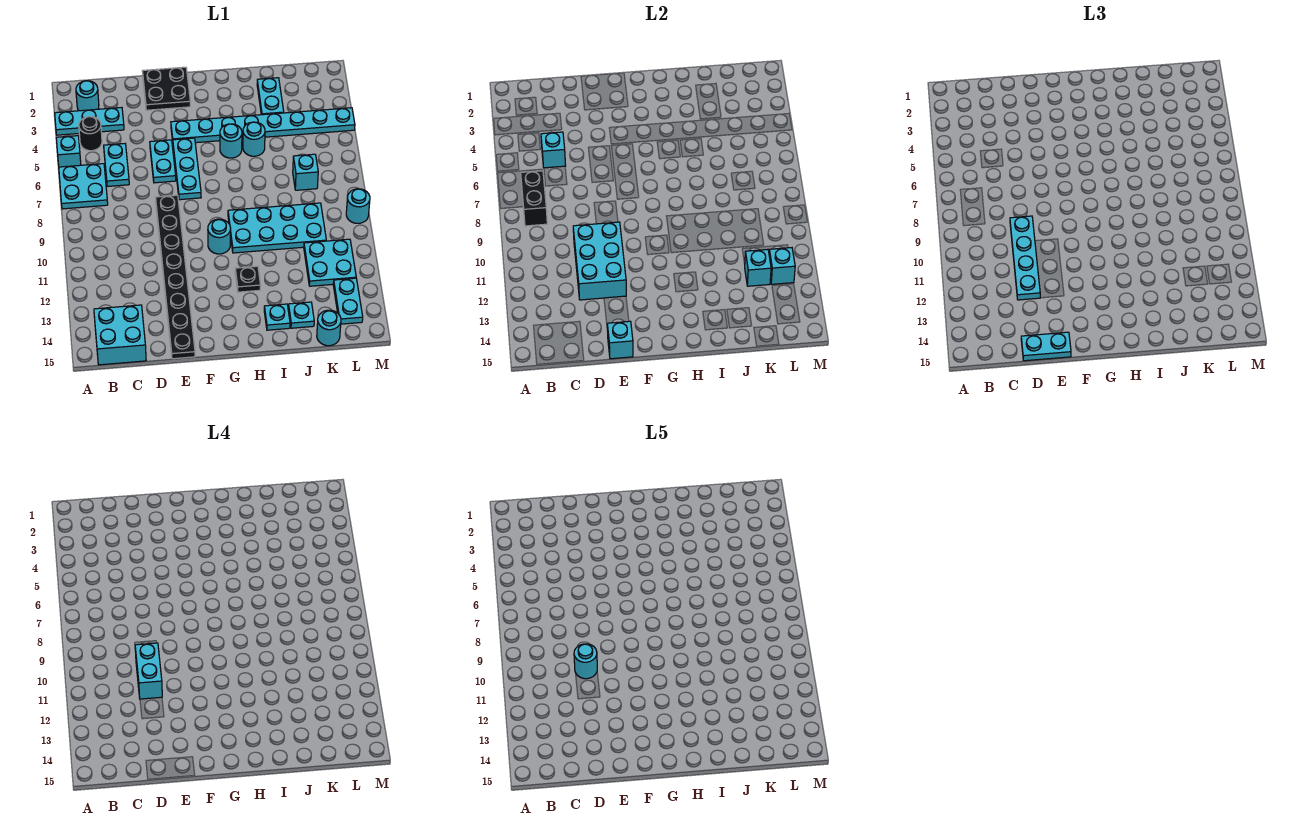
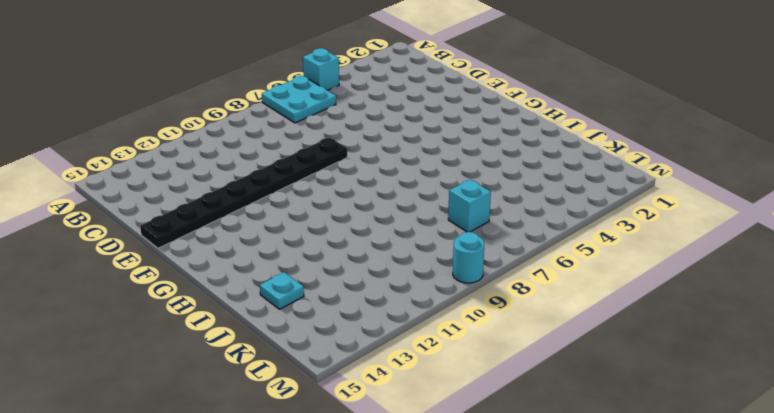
none -> cyan 1x3 plate [55,108,124,135]
none -> cyan 1x1 round brick [76,81,99,111]
none -> black 1x1 round brick [79,117,102,151]
none -> cyan 2x2 brick [94,305,146,365]

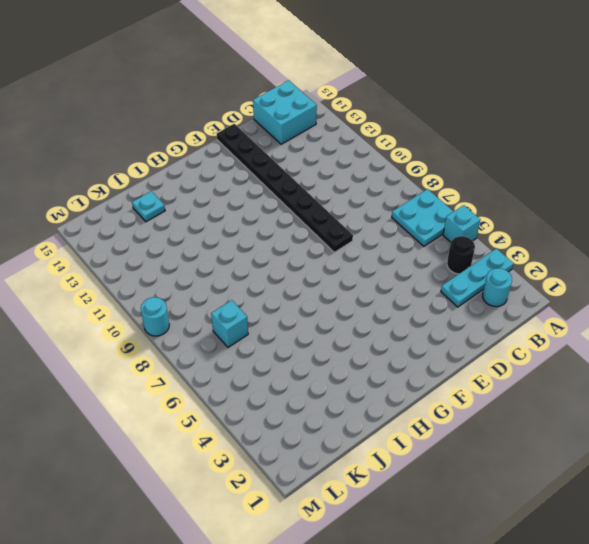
none -> cyan 1x2 plate [104,144,129,186]
none -> black 2x2 plate [142,67,190,110]
none -> cyan 1x2 plate [150,140,176,183]
none -> cyan 1x8 plate [171,108,355,143]

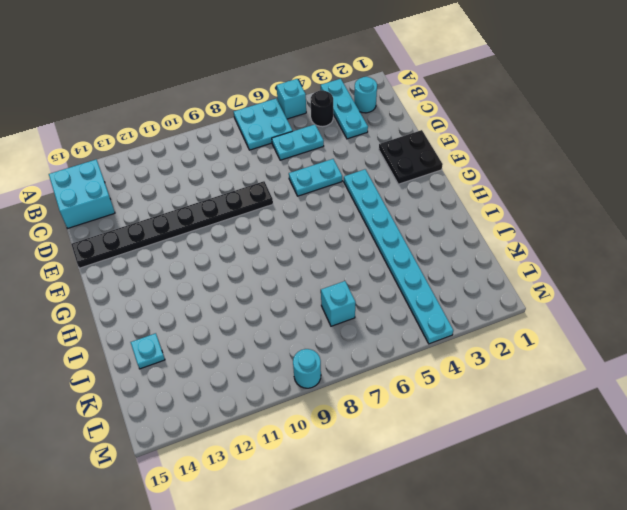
none -> cyan 1x3 plate [173,138,201,200]
none -> cyan 1x1 round brick [208,219,231,254]
none -> cyan 1x1 round brick [220,124,242,158]
none -> cyan 2x4 plate [228,203,326,253]

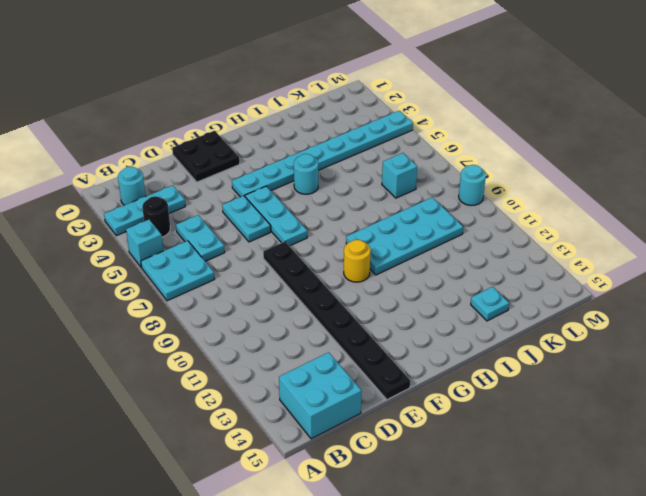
yellow 1x1 round brick [344,240,370,282] -> cyan 1x1 round brick [208,219,231,254]
none -> black 1x1 plate [235,266,261,292]
none -> cyan 1x1 round brick [243,122,265,156]
none -> cyan 1x1 plate [264,304,290,330]
none -> cyan 1x2 plate [257,78,284,115]

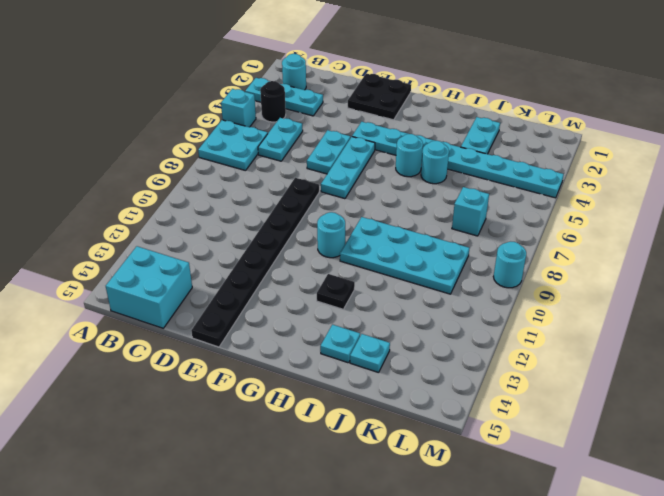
none -> cyan 2x2 plate [304,239,356,286]
none -> cyan 1x1 round brick [317,310,341,346]
none -> cyan 1x2 plate [333,278,363,324]
none -> black 1x2 brick [521,171,547,226]

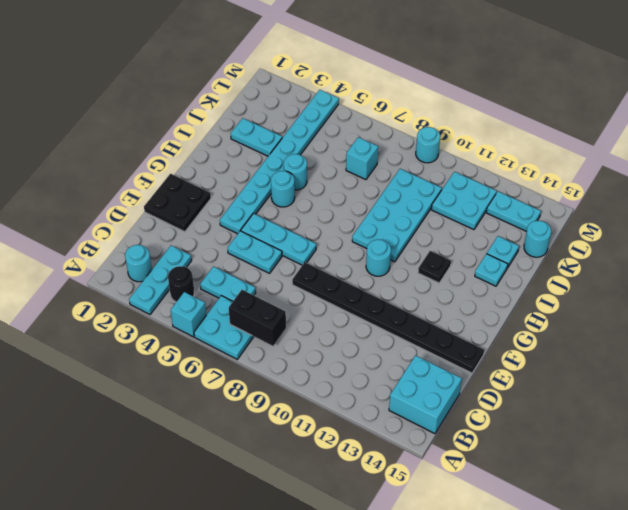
none -> cyan 1x1 brick [541,132,566,168]
none -> cyan 2x3 brick [573,222,626,300]
none -> cyan 1x1 brick [607,321,633,359]
none -> cyan 1x1 brick [745,249,771,286]

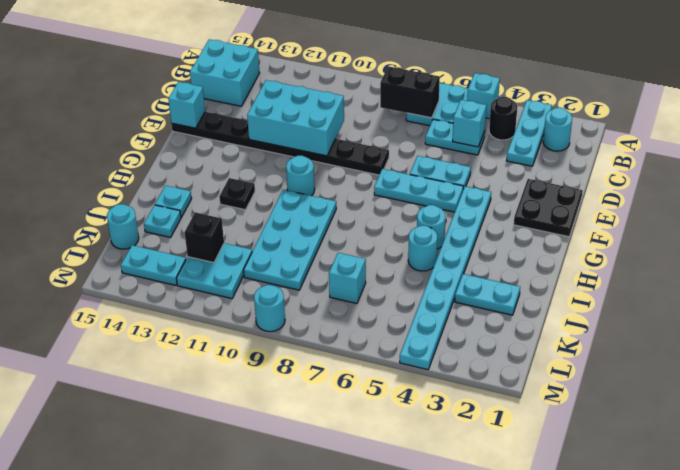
black 1x1 brick [185,212,224,263] -> cyan 1x1 brick [745,249,771,286]
none -> cyan 1x1 brick [769,248,795,284]
none -> cyan 1x4 plate [1010,216,1040,300]
none -> cyan 1x2 plate [1021,332,1071,361]
none -> cyan 1x2 brick [135,643,162,699]

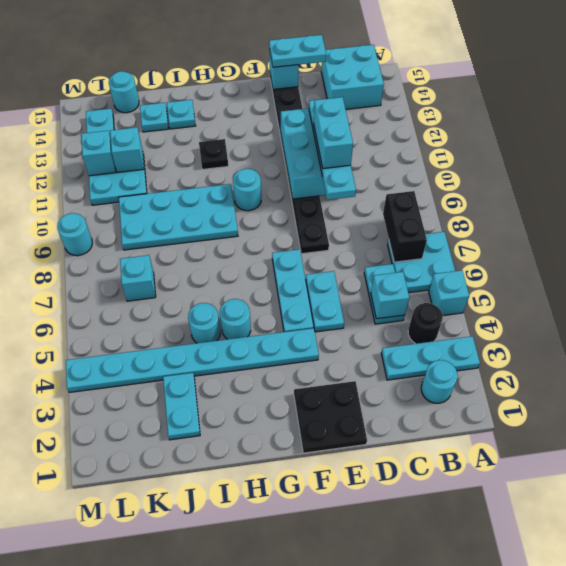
none -> cyan 1x1 round brick [574,644,597,679]

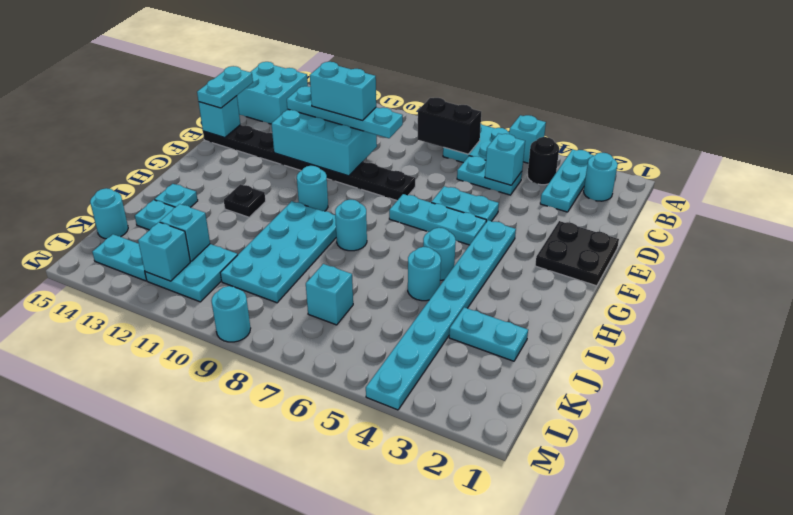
cyan 1x1 round brick [335,200,367,251] -> cyan 1x1 round brick moved to [574,644,597,679]

